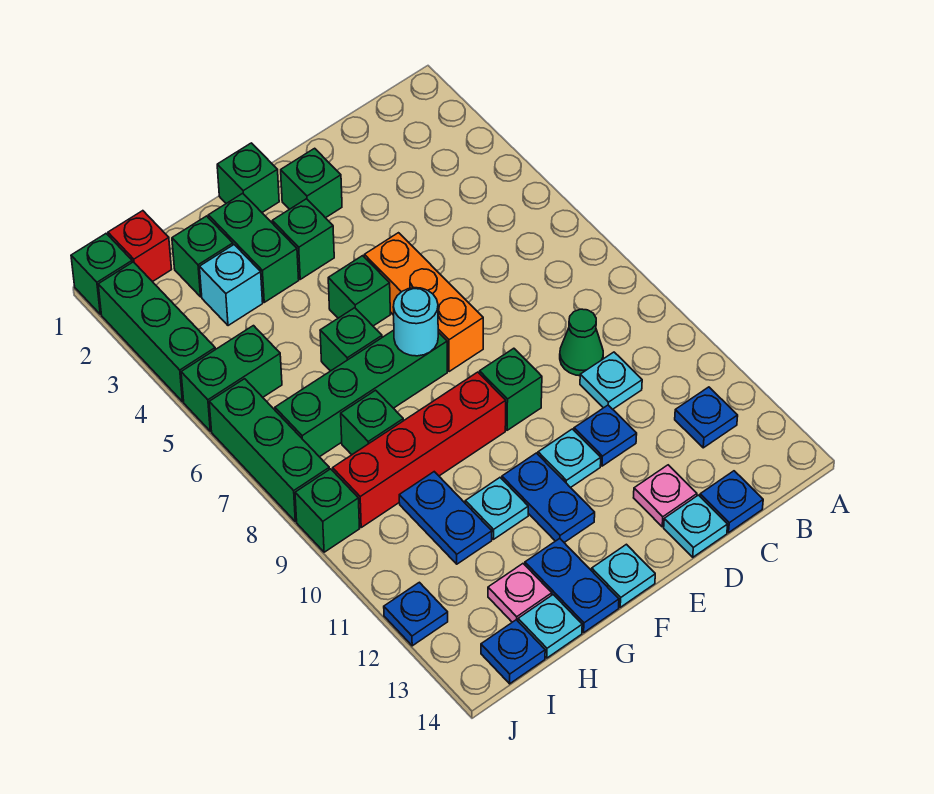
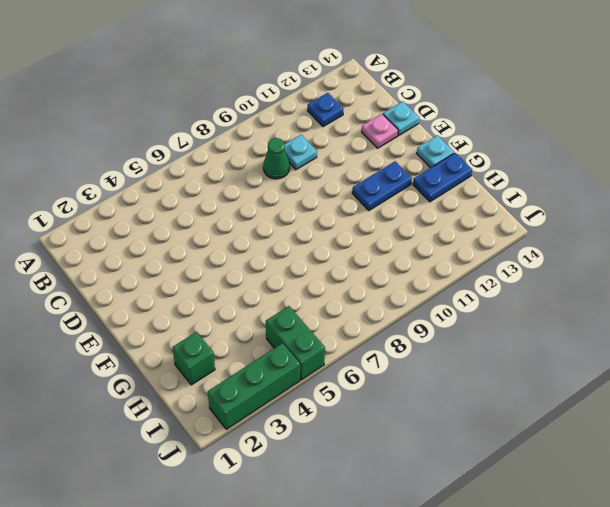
none -> blue 1x1 plate [700,471,763,533]
none -> blue 1x1 plate [574,405,637,466]
none -> green 1x1 brick [281,148,342,218]
none -> orange 1x3 brick [364,233,483,372]

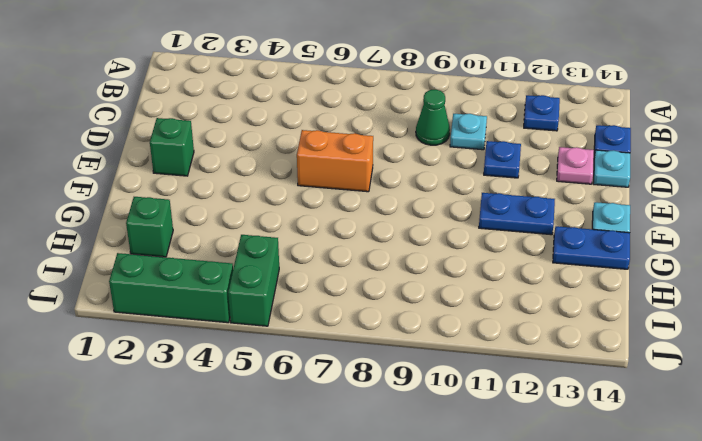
orange 1x2 brick [297,130,373,192] -> orange 1x3 brick [364,233,483,372]
none -> green 1x1 brick [480,348,542,430]
none -> cyan 1x1 plate [538,429,601,488]
none -> green 1x1 brick [217,143,279,212]
none -> green 1x1 brick [272,199,334,279]

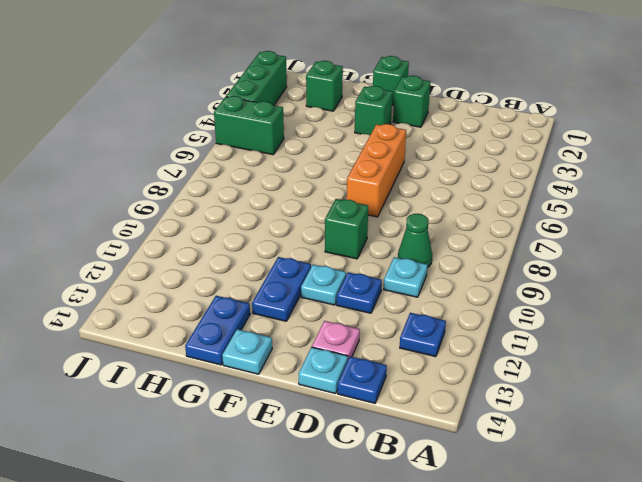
none -> green 1x1 brick [328,256,390,326]
none -> green 1x4 brick [275,330,447,457]
none -> red 1x4 brick [333,372,506,527]
none -> green 1x2 brick [208,193,299,302]

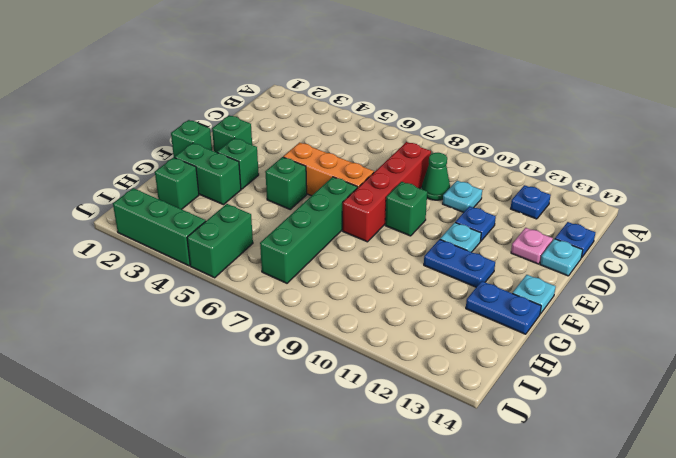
red 1x4 brick [342,142,431,242] -> red 1x4 brick moved to [333,372,506,527]
none -> green 1x1 brick [320,308,382,371]
none -> cyan 1x1 plate [465,478,528,539]
none -> cyan 1x1 brick [200,245,263,326]
none -> green 1x1 brick [341,390,403,455]

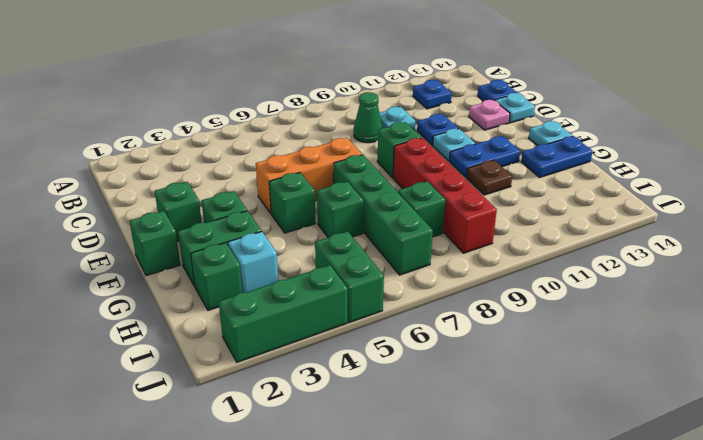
brown 1x1 plate [467,160,512,195] -> cyan 1x1 plate [465,478,528,539]
none -> blue 1x2 plate [399,472,492,564]
none -> pink 1x1 plate [488,564,552,622]
none -> cyan 1x1 plate [518,595,582,658]
none -> red 1x1 brick [108,211,172,282]

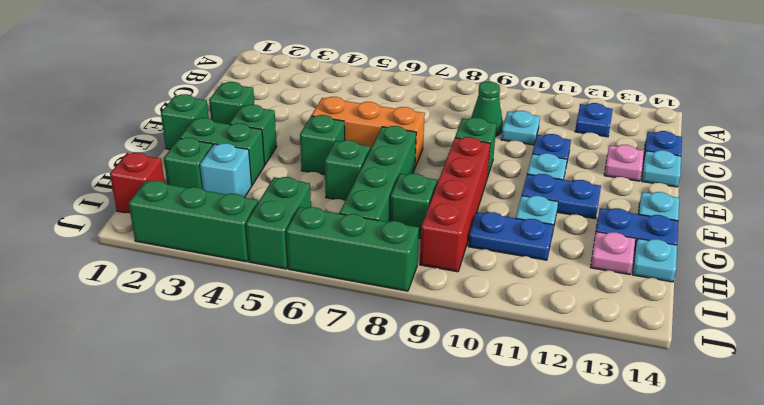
none -> blue 1x1 plate [481,620,545,684]
none -> green 1x1 brick [71,234,132,314]
none -> green 1x1 brick [295,469,360,552]
none -> blue 1x1 plate [384,582,448,646]

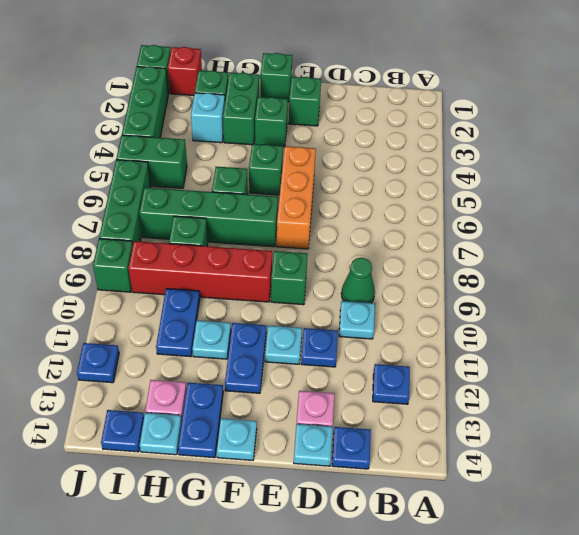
none -> cyan 1x1 round brick [393,288,438,356]

